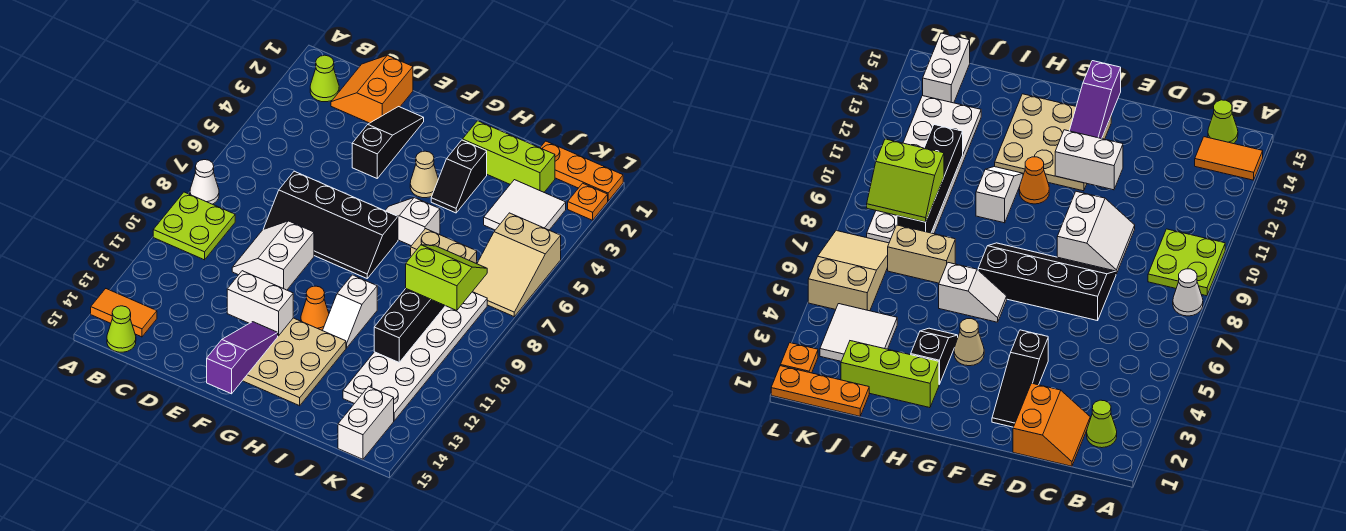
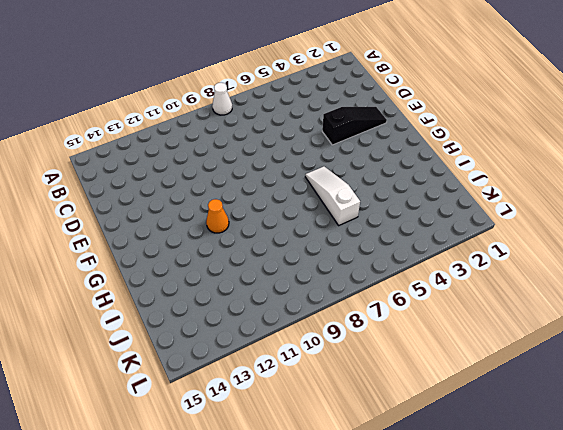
white 1x3 slope [305,166,360,225] -> white 1x2 slope [385,198,440,246]
none -> lime 2x2 plate [153,192,235,260]
none -> orange 1x2 tile [91,289,157,337]
none -> lime 1x1 cone [310,55,339,102]

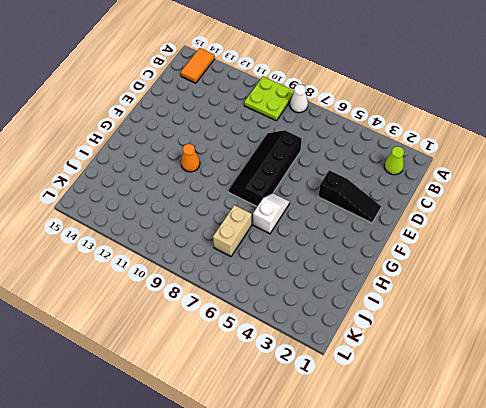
none -> lime 1x1 cone [107,306,136,352]
none -> orange 2x2 slope [331,55,413,123]
none -> white 2x2 slope [232,221,314,290]

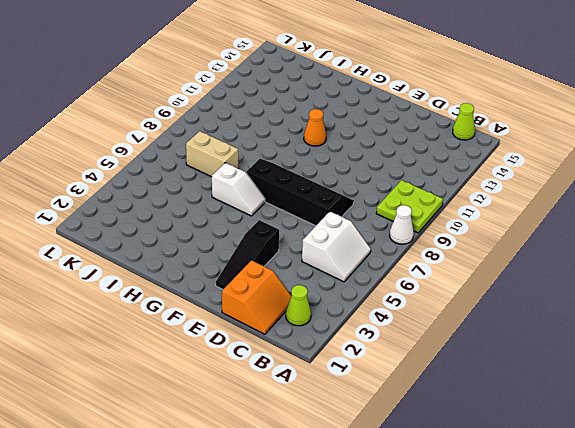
white 2x2 slope [302,212,371,282] -> white 2x2 slope moved to [232,221,314,290]
none -> orange 1x2 tile [91,289,157,337]
none -> tan 3x3 plate [242,318,346,406]
none -> tan 1x1 cone [410,151,438,198]

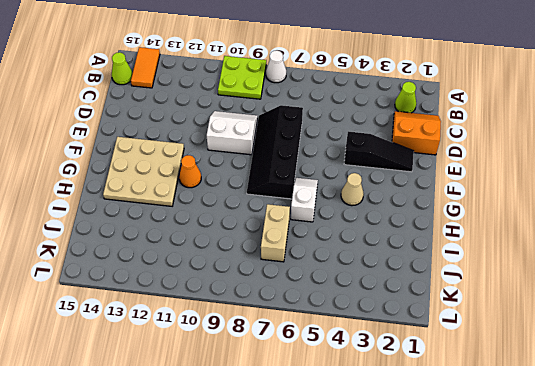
none -> lime 1x3 brick [463,121,555,192]
none -> black 1x2 slope [431,140,487,213]
none -> white 1x2 slope [323,275,377,348]

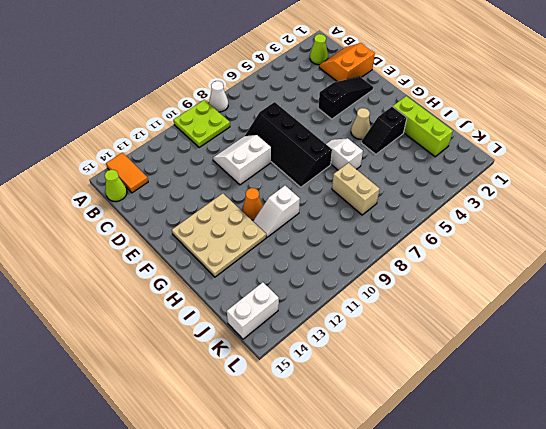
none -> orange 1x3 plate [540,141,623,201]
none -> white 2x2 tile [484,180,566,230]
none -> white 2x6 plate [343,292,487,421]

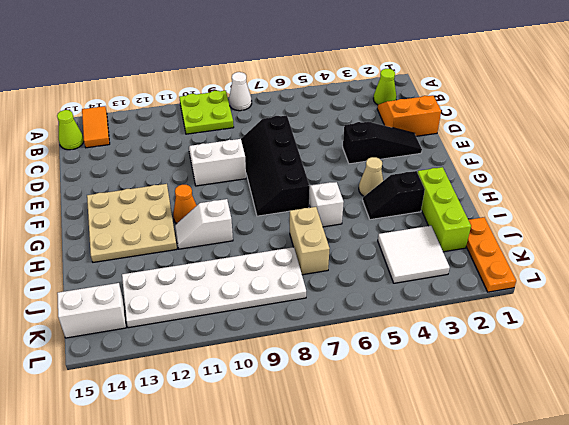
none -> tan 2x3 slope [472,213,561,317]
none -> orange 1x1 plate [568,183,608,220]
none -> white 1x2 brick [227,271,293,336]

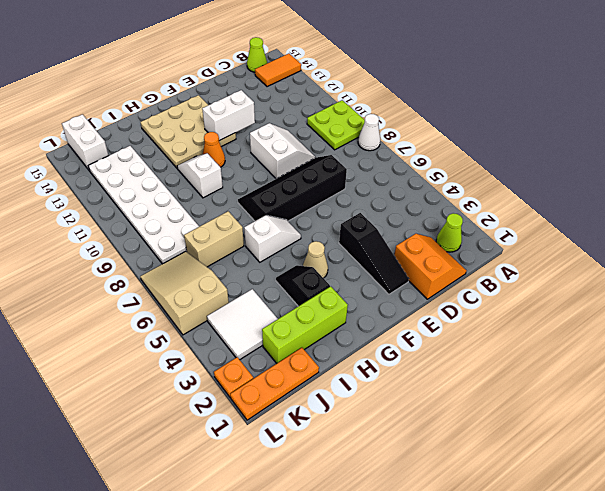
none -> purple 1x3 slope [207,322,278,394]
none -> black 1x4 brick [374,289,445,362]
none -> lime 2x2 slope [406,245,487,311]

